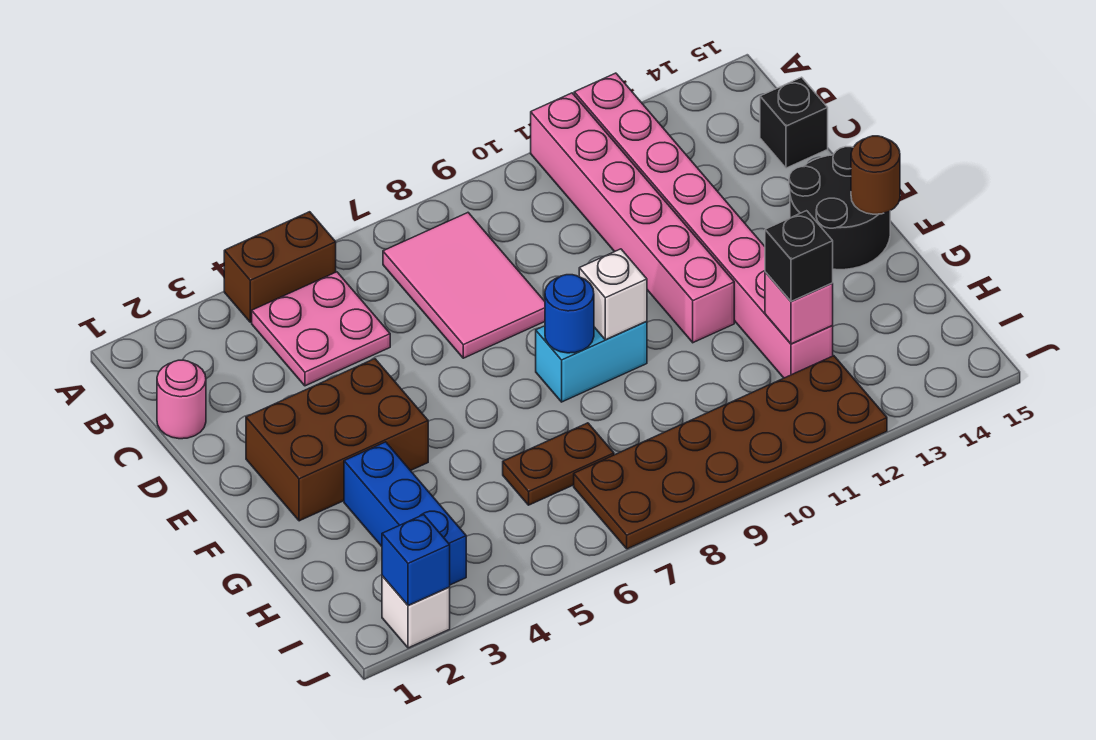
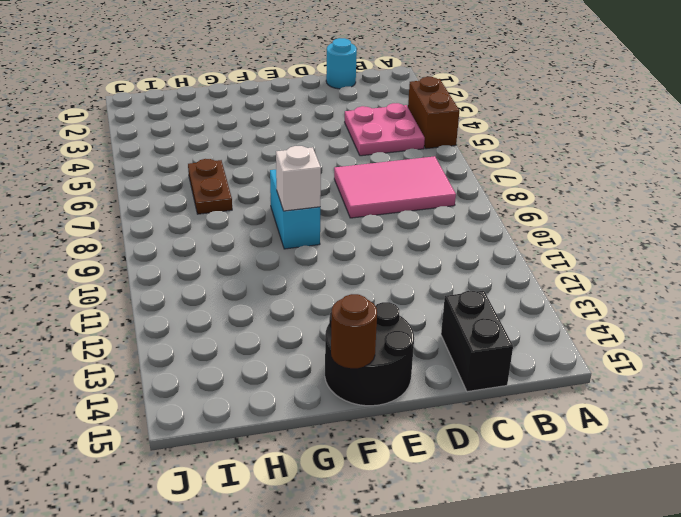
cyan 1x1 round brick [326,38,357,89] -> pink 1x1 round brick [157,360,206,439]
black 1x2 brick [441,291,513,392] -> black 1x1 brick [760,77,828,168]
none -> pink 1x6 brick [531,93,734,343]
none -> pink 1x8 brick [574,73,833,378]
none -> brown 2x3 brick [246,359,428,521]

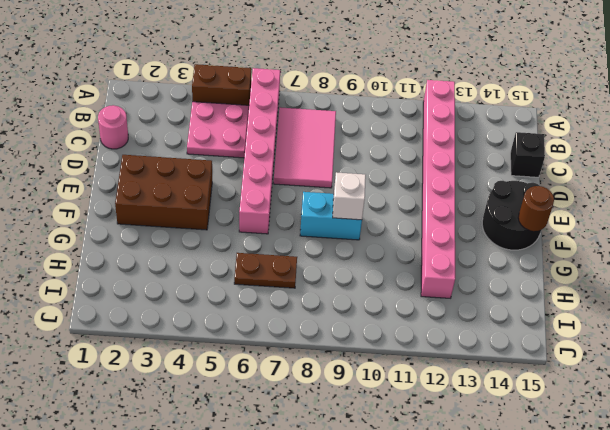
pink 1x6 brick [239,68,280,234] -> pink 1x6 brick moved to [531,93,734,343]
none -> blue 1x3 brick [344,442,466,585]
none -> brown 2x6 plate [574,356,887,549]
none -> white 1x1 brick [382,576,450,648]

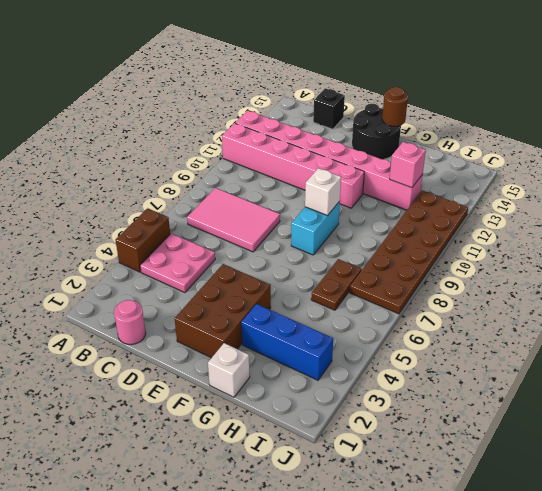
white 1x1 brick [208,343,250,397] -> white 1x1 brick moved to [382,576,450,648]
none -> blue 1x1 round brick [545,275,594,353]
none -> blue 1x1 brick [382,515,450,605]
none -> black 1x1 brick [765,211,833,301]

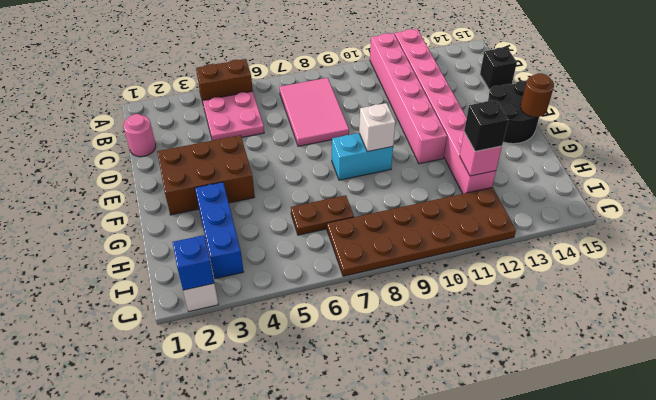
none -> blue 1x1 round brick [545,275,594,353]

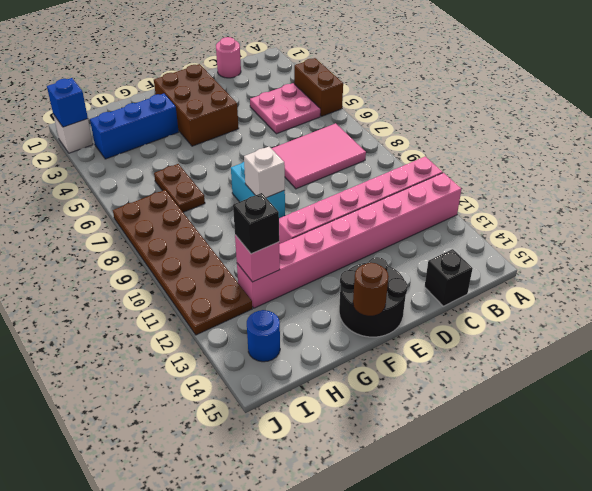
blue 1x1 round brick [247,310,280,362] -> blue 1x1 round brick moved to [545,275,594,353]

